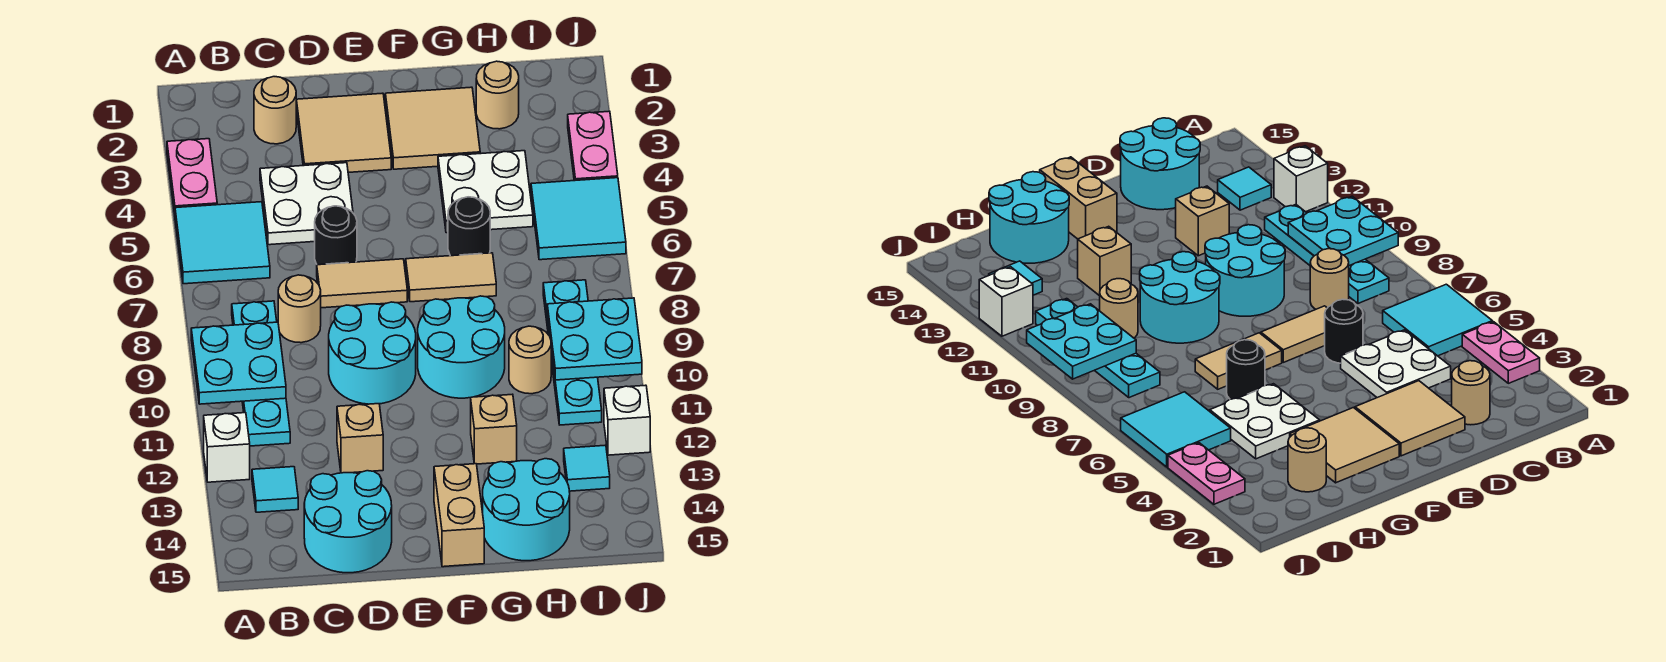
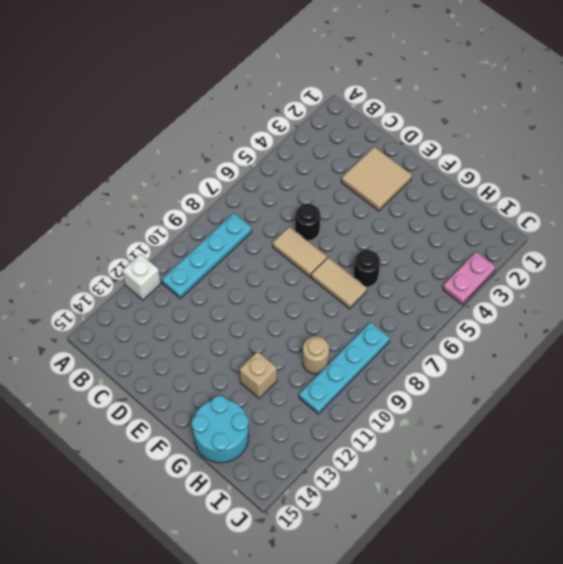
none -> pink 1x2 plate [167,139,217,214]
none -> cyan 2x2 tile [175,202,270,284]
none -> cyan 1x1 tile [252,467,298,512]
none -> tan 1x1 round brick [254,77,296,144]

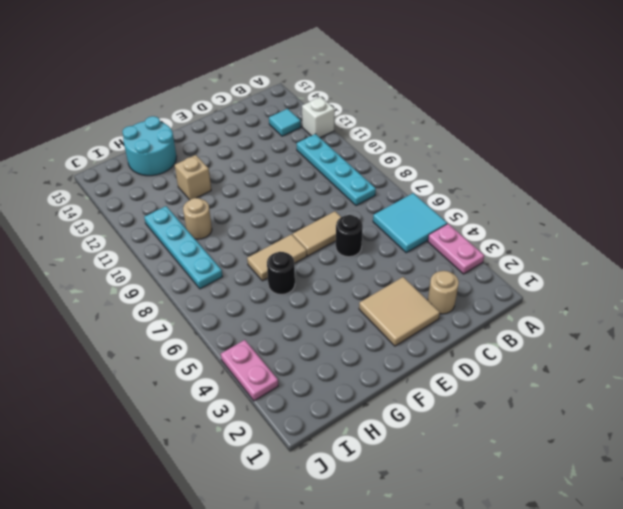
none -> white 2x2 plate [260,163,353,245]
none -> tan 1x1 round brick [278,275,321,343]
none -> cyan 2x2 round brick [304,471,392,573]
none -> cyan 2x2 round brick [329,302,416,404]

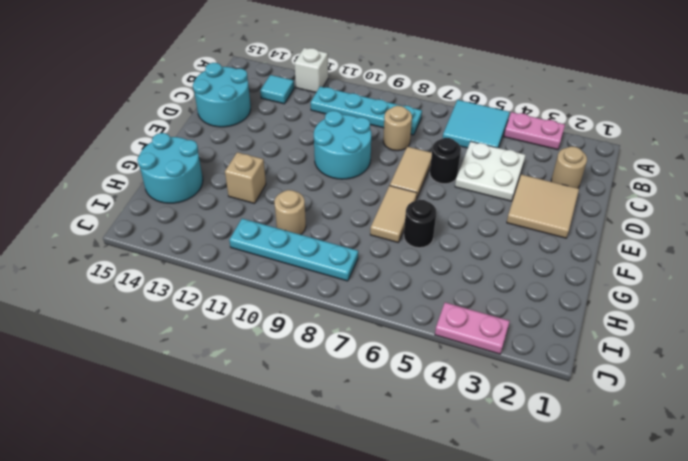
none -> tan 1x1 brick [337,404,383,473]
none -> tan 2x2 tile [385,87,480,169]
none -> cyan 2x2 round brick [418,296,505,398]
none -> tan 1x2 brick [434,464,484,567]

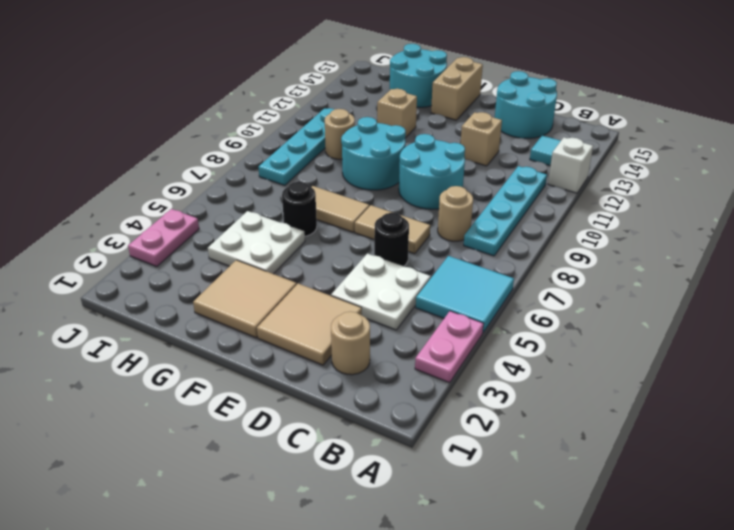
none -> tan 1x1 round brick [476,61,519,129]
none -> cyan 2x2 tile [531,178,626,260]
none -> cyan 1x1 tile [564,445,610,491]
none -> white 1x1 brick [604,385,650,455]

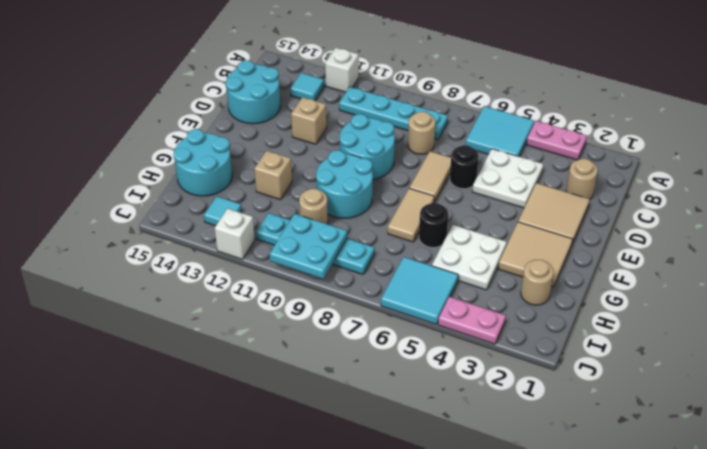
none -> tan 1x2 brick [434,464,484,567]
none -> cyan 2x2 plate [191,322,286,404]

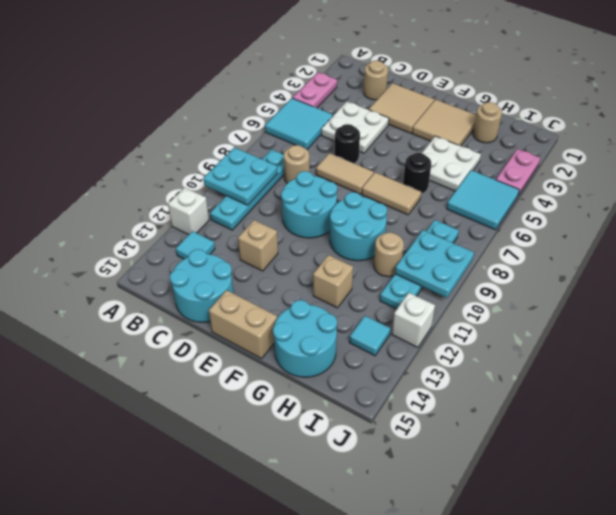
tan 1x2 brick [209,290,277,358] -> tan 1x2 brick turned to [434,464,484,567]

